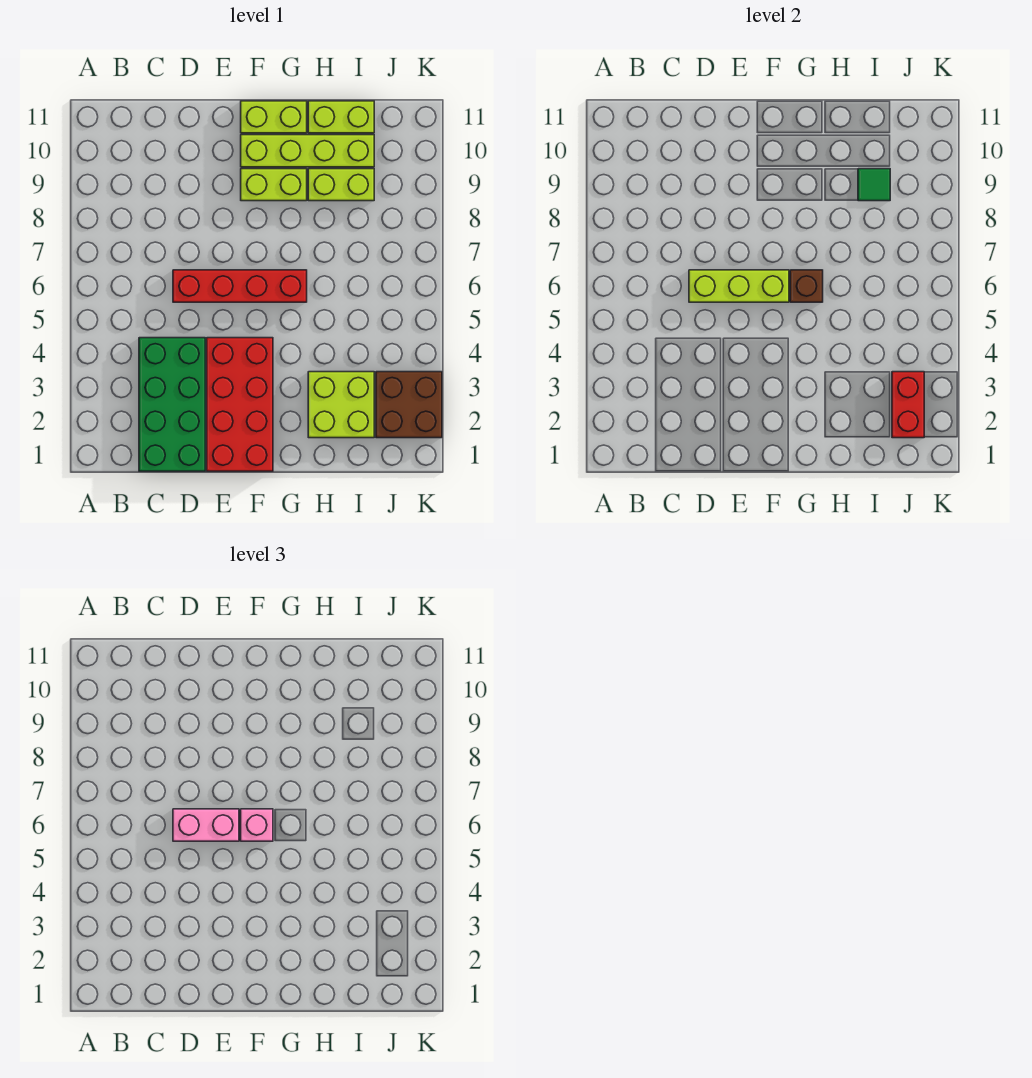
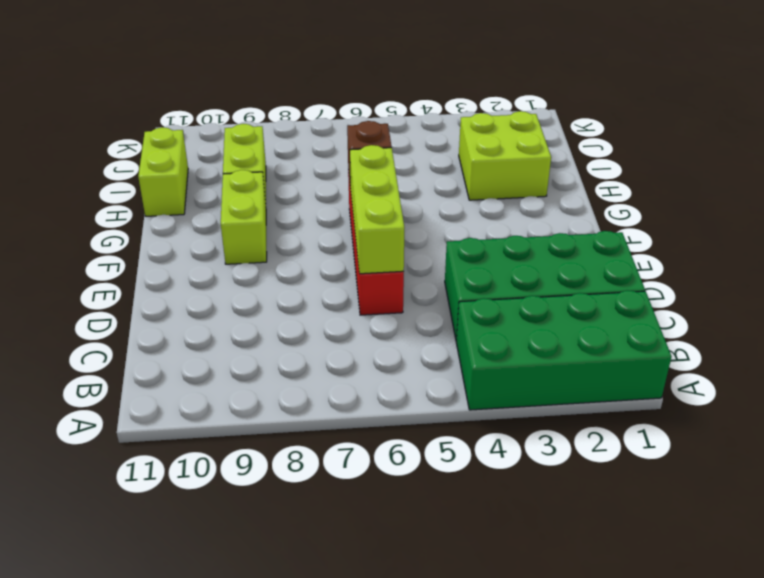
green 2x4 brick [456,290,671,410] -> none
none -> red 2x4 brick [207,338,273,471]
none -> lime 1x4 brick [241,135,374,167]
none -> lime 1x2 brick [241,101,307,133]

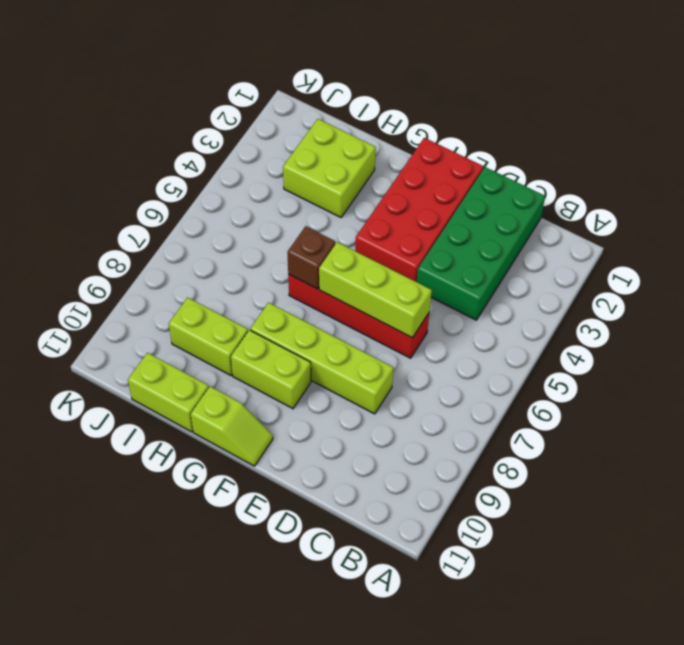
lime 1x4 brick [250,303,393,414] -> lime 1x4 brick moved to [241,135,374,167]
lime 1x2 slope [191,387,273,466] -> lime 1x2 brick [241,101,307,133]
none -> brown 2x2 brick [376,372,442,438]
none -> green 1x1 tile [858,169,890,201]
none -> red 1x2 brick [892,372,924,438]

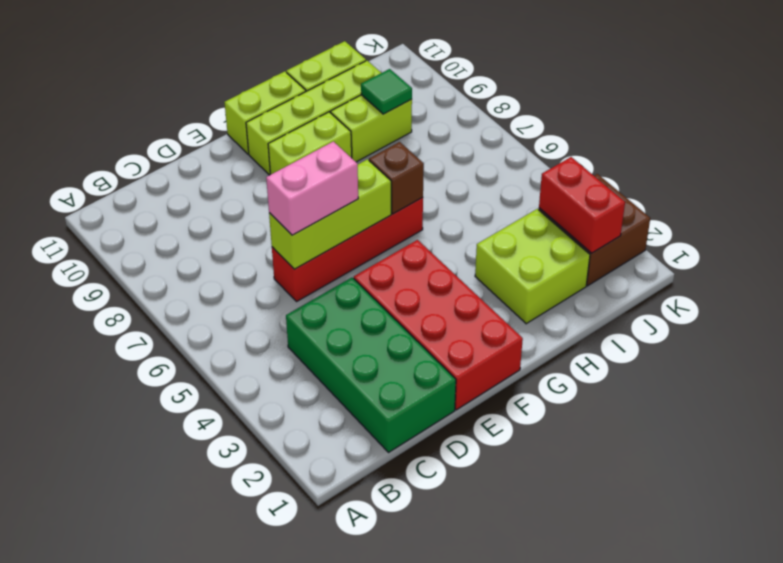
none -> pink 1x1 brick [241,809,273,841]

